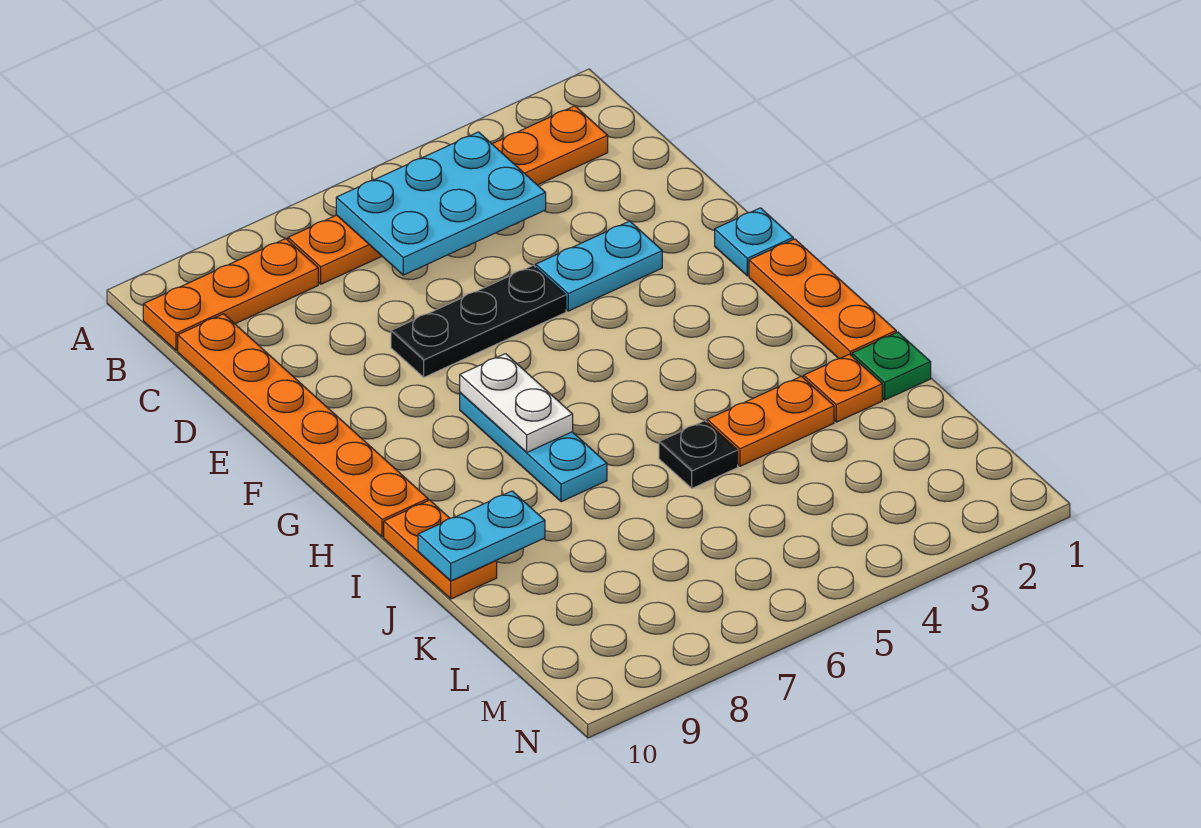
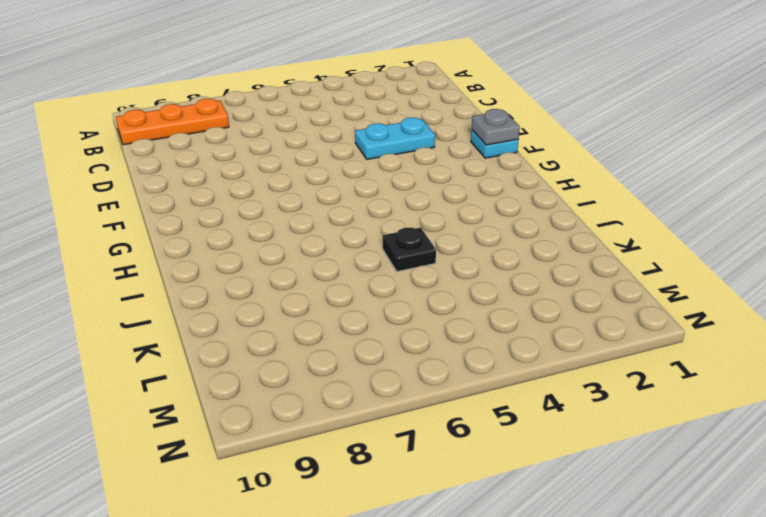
grey 1x1 plate [472,109,520,145] -> none
none -> orange 1x6 plate [288,106,608,284]
none -> orange 1x6 plate [178,314,428,537]
none -> black 1x3 plate [391,265,566,377]

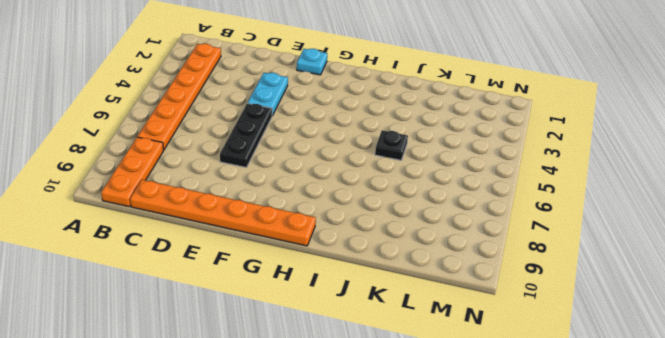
none -> orange 1x3 plate [749,239,896,359]
none -> cyan 1x3 plate [460,393,607,502]
none -> orange 1x2 plate [384,500,497,599]

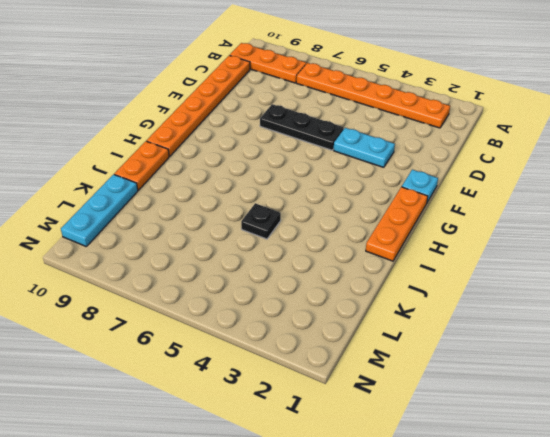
cyan 1x3 plate [61,174,138,246] -> cyan 1x3 plate moved to [460,393,607,502]
none -> green 1x1 plate [852,332,931,400]
none -> orange 1x1 plate [804,354,882,422]
none -> orange 1x2 plate [707,376,834,466]

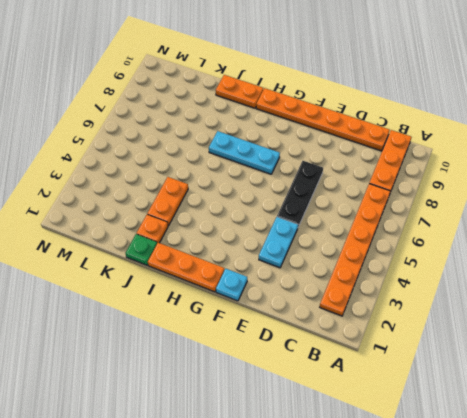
none -> black 1x1 plate [659,421,738,488]
none -> cyan 2x3 plate [336,132,546,275]
none -> white 1x2 plate [460,354,573,452]

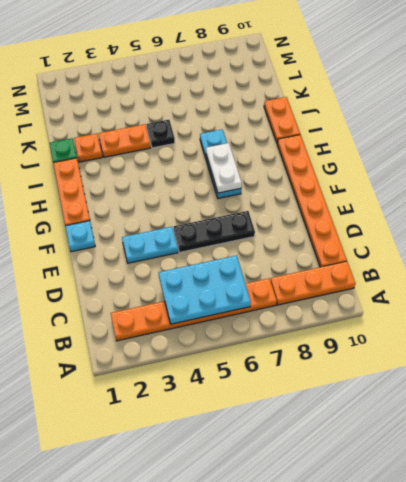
none -> cyan 1x2 plate [418,491,545,581]

